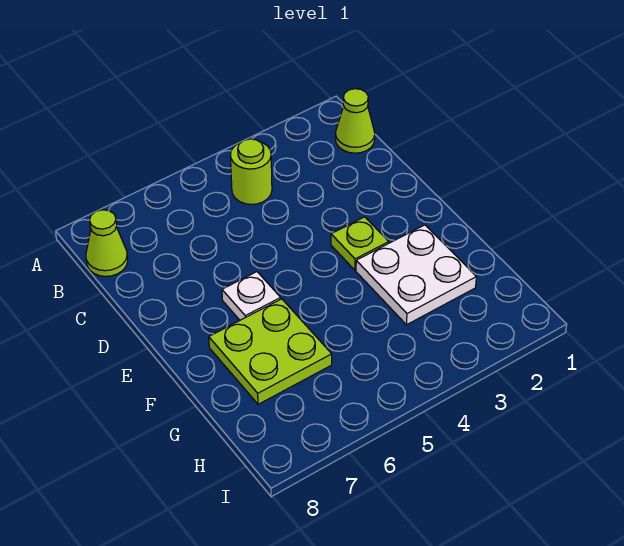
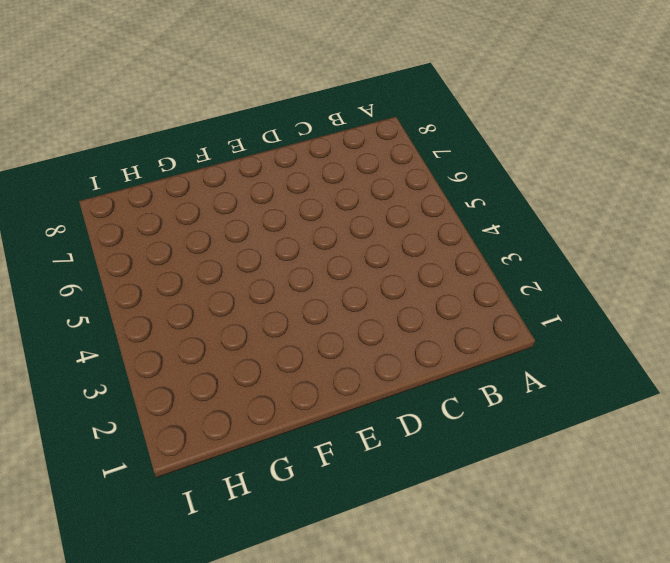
none -> lime 1x1 cone [335,89,375,153]
none -> lime 1x1 round brick [230,139,272,204]

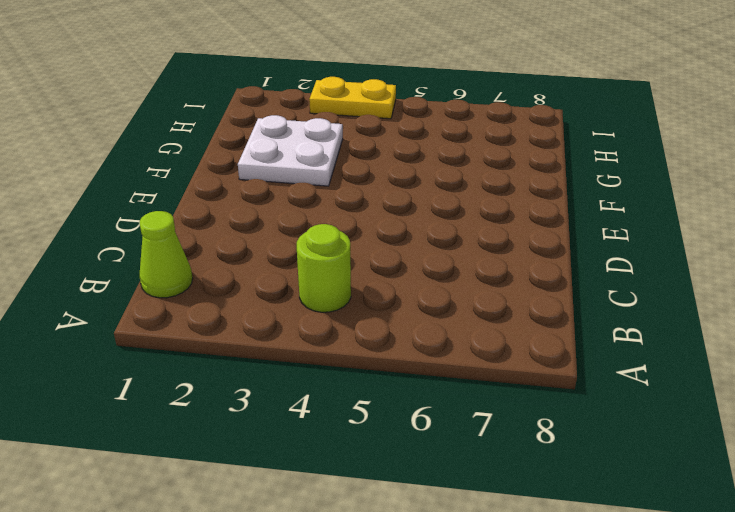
yellow 1x2 plate [309,77,396,119] -> none
none -> lime 1x1 cone [86,210,128,276]
none -> lime 1x1 plate [331,217,389,270]

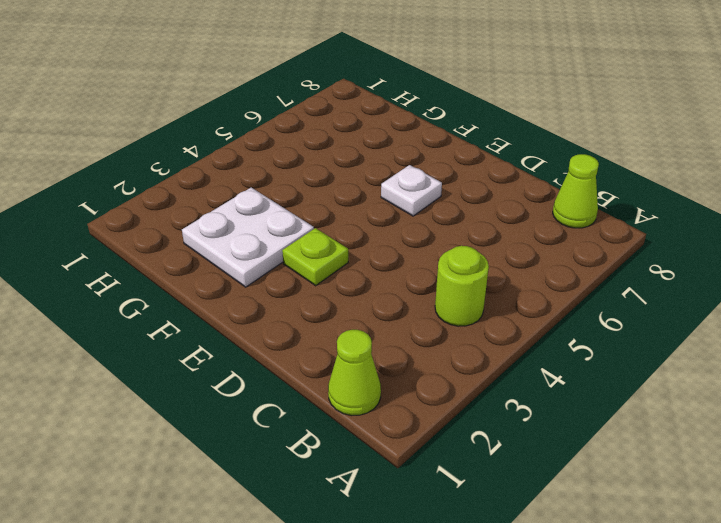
none -> lime 2x2 plate [209,299,332,404]

